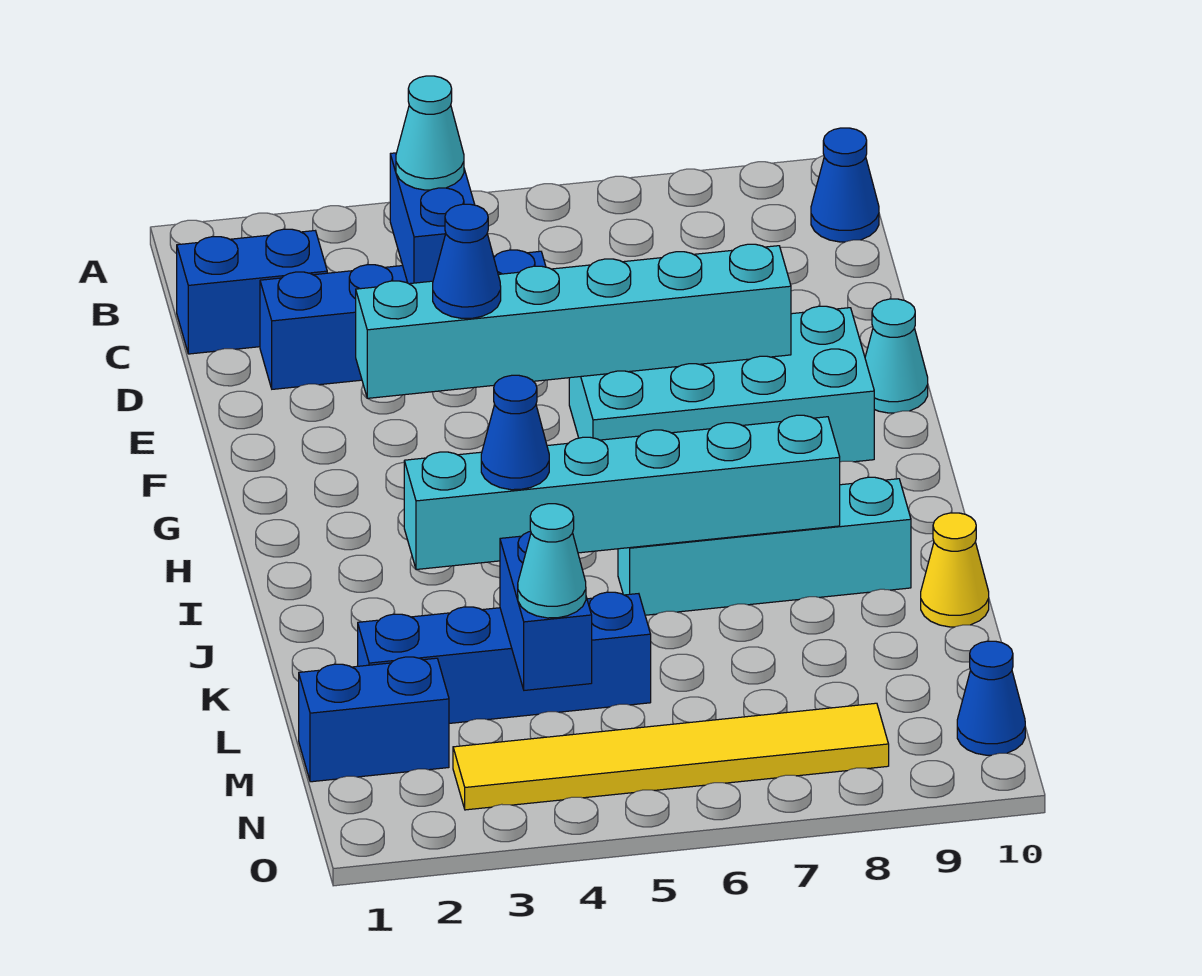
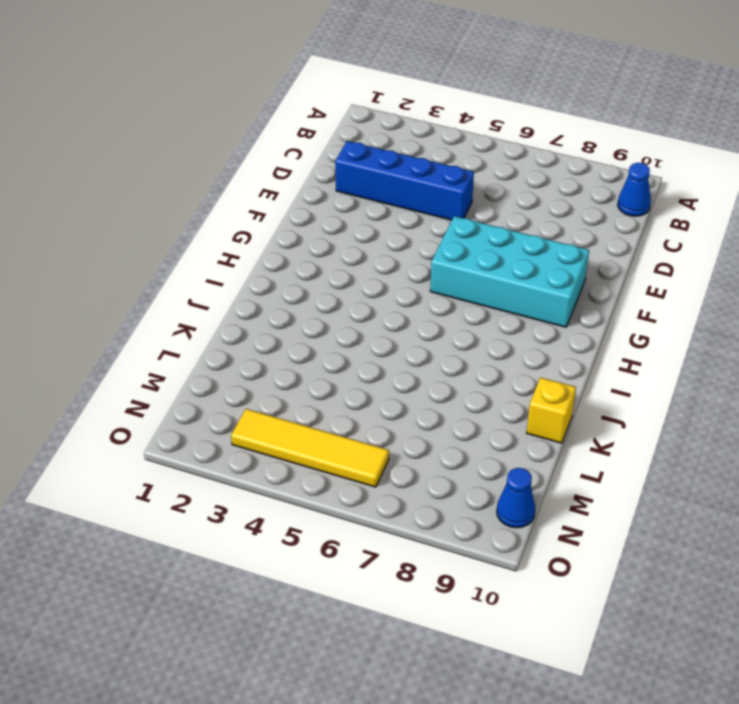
yellow 1x1 brick [527,377,576,443] -> yellow 1x1 cone [921,513,989,627]
yellow 1x4 tile [231,409,389,487] -> yellow 1x6 tile [453,703,889,810]
none -> blue 1x2 brick [177,229,327,354]
none -> cyan 1x1 cone [865,299,928,413]
none -> cyan 1x4 brick [618,477,911,615]

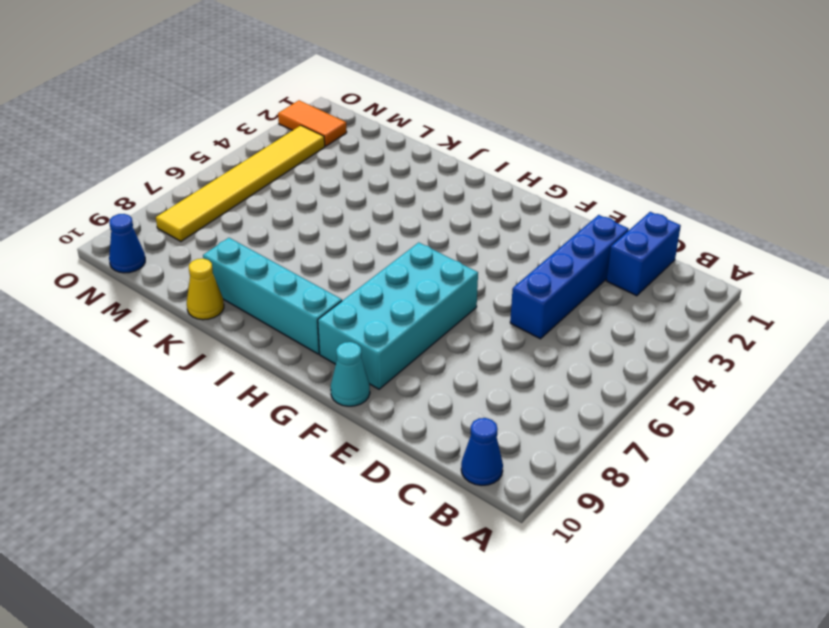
cyan 1x4 brick [203,238,342,354] -> cyan 1x4 brick turned to [618,477,911,615]
orange 1x2 tile [278,100,347,146] -> none
none -> blue 1x4 brick [358,592,651,723]
none -> blue 1x2 brick [299,657,449,782]
none -> blue 1x2 brick [390,153,475,284]

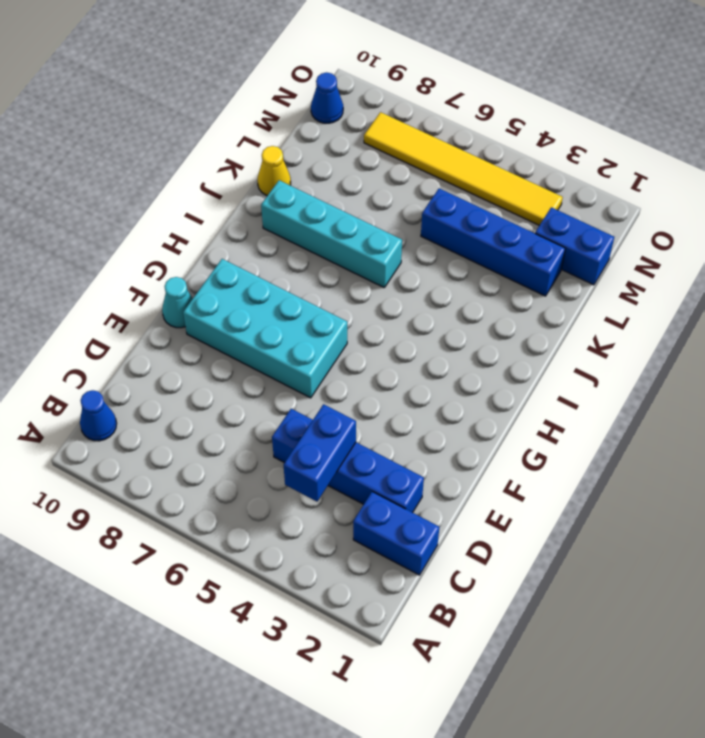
none -> cyan 1x6 brick [356,244,791,398]
none -> cyan 1x6 brick [404,415,840,570]
none -> blue 1x2 brick [500,531,592,690]

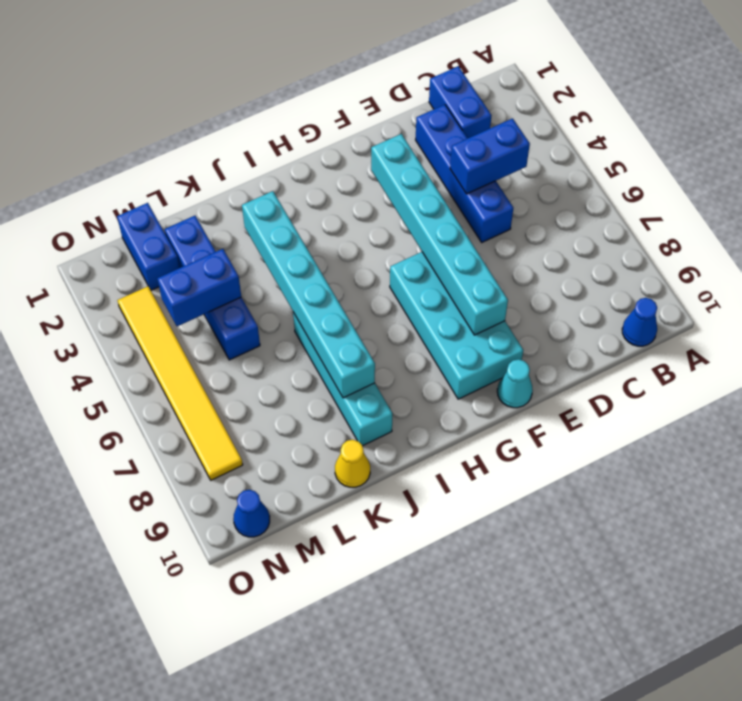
none -> cyan 1x1 cone [396,76,464,190]
none -> blue 1x1 cone [433,204,501,318]
none -> blue 1x1 cone [481,375,549,490]

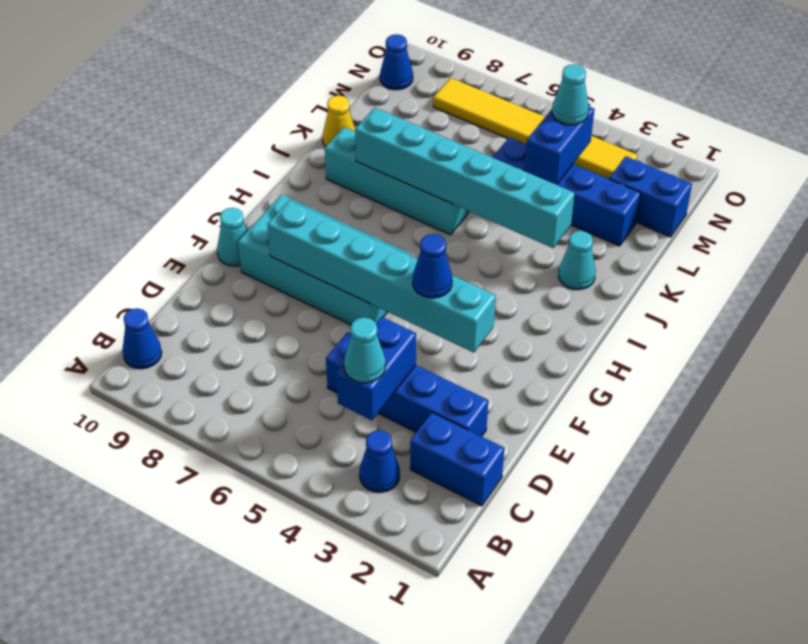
blue 1x1 cone [359,430,400,492] -> blue 1x1 cone moved to [481,375,549,490]
cyan 1x1 cone [558,231,596,290] -> none

